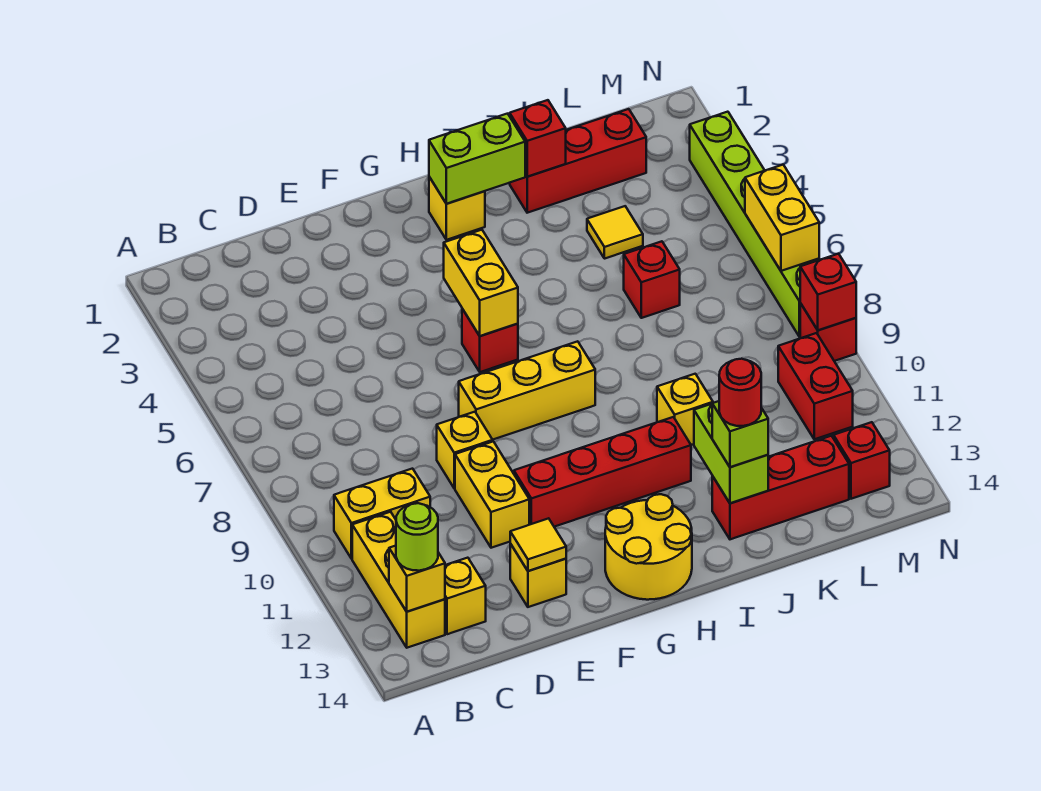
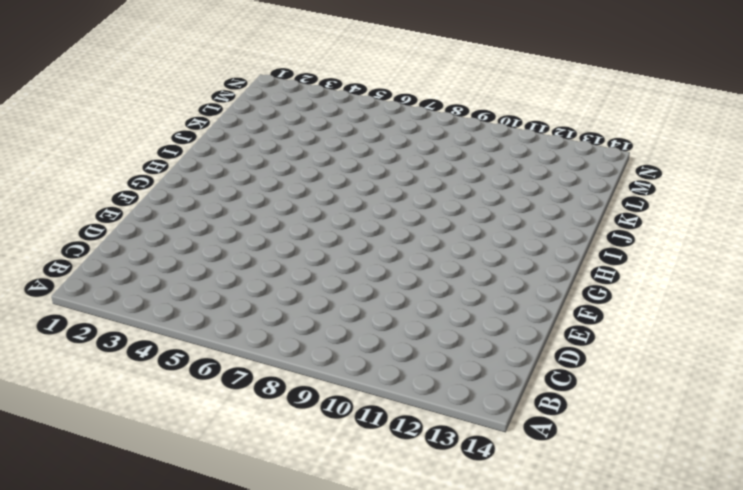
none -> yellow 1x2 brick [334,469,430,559]
none -> yellow 1x3 brick [352,512,445,648]
none -> yellow 1x1 brick [445,558,486,634]
none -> yellow 1x1 brick [437,412,493,488]

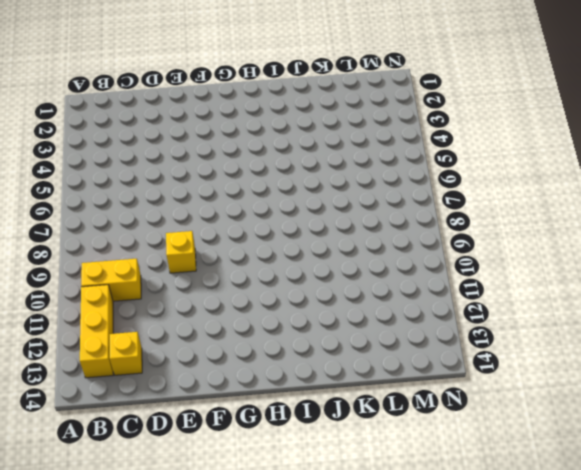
none -> yellow 1x2 brick [455,441,529,548]
none -> yellow 1x1 brick [510,544,566,607]
none -> yellow 1x3 brick [459,341,595,440]
none -> red 1x4 brick [514,417,691,527]

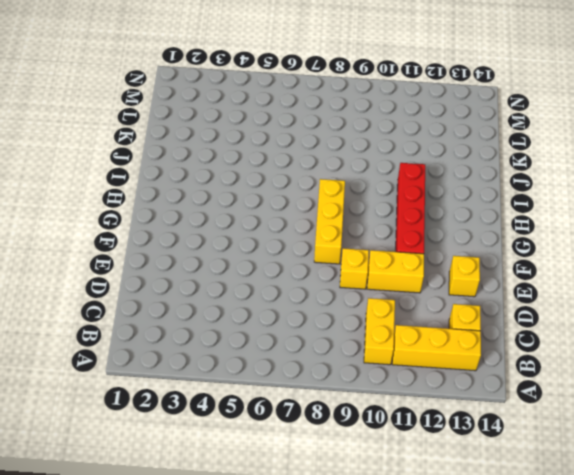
none -> red 1x1 brick [462,309,518,372]
none -> yellow 2x2 round brick [605,494,692,600]
none -> yellow 1x1 brick [429,177,485,240]
none -> red 1x3 brick [510,109,646,213]

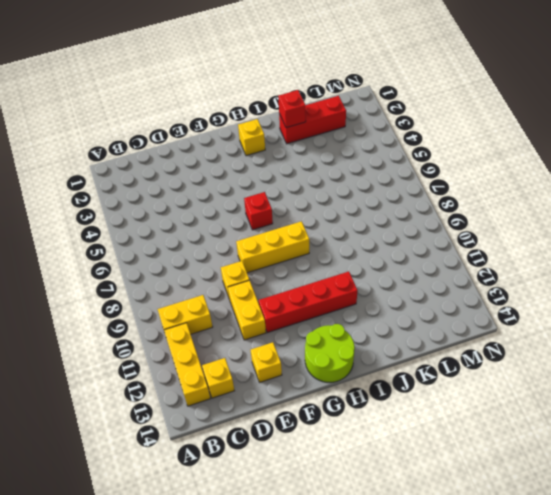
lime 2x2 round brick [305,324,355,382] -> yellow 2x2 round brick [605,494,692,600]
none -> yellow 1x1 brick [657,374,713,445]
none -> red 1x3 brick [712,436,849,539]
none -> yellow 1x1 tile [587,206,643,259]
none -> red 1x1 brick [624,241,680,318]

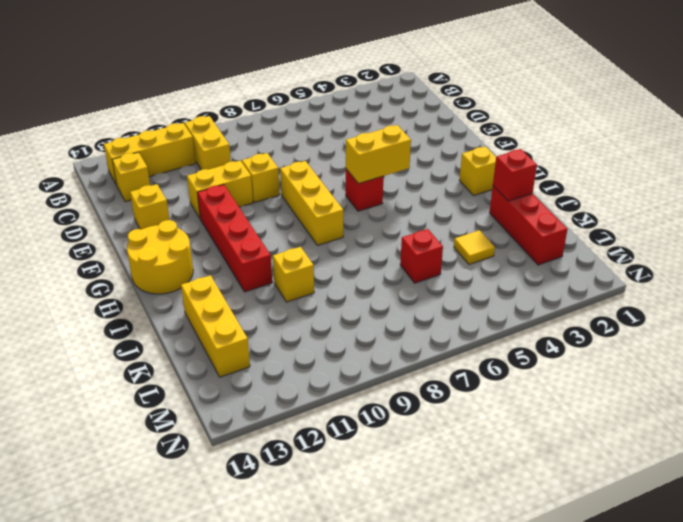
yellow 1x3 brick [181,275,250,377] -> red 1x3 brick [712,436,849,539]
none -> red 1x2 brick [778,333,853,439]
none -> red 1x1 brick [834,422,890,499]
none -> lime 1x6 brick [690,112,820,337]
none -> red 1x1 brick [800,303,856,361]

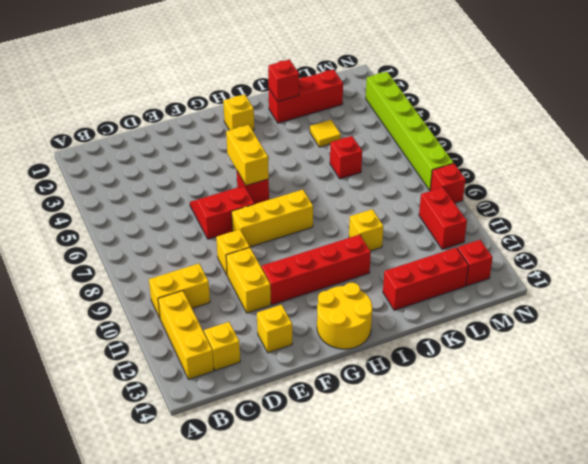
red 2x2 slope [190,187,254,239] -> none
none -> yellow 1x1 brick [389,546,445,612]
none -> yellow 1x1 tile [510,518,566,571]
none -> lime 1x2 brick [429,114,526,204]
none -> lime 1x2 brick [694,404,768,503]

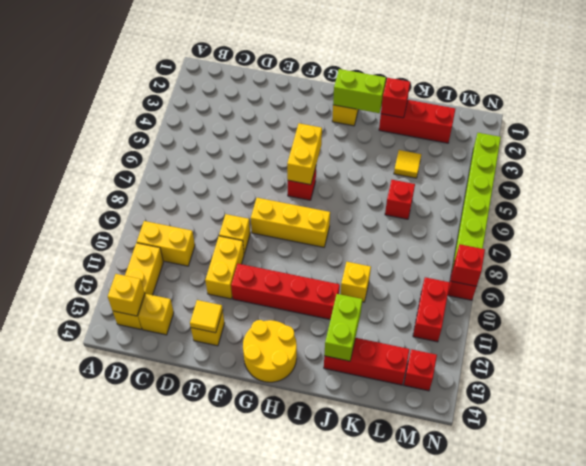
none -> yellow 1x2 brick [745,165,819,271]
none -> lime 1x1 round brick [396,503,438,571]
none -> lime 1x1 brick [712,401,768,467]
none -> red 1x1 round brick [719,359,761,426]

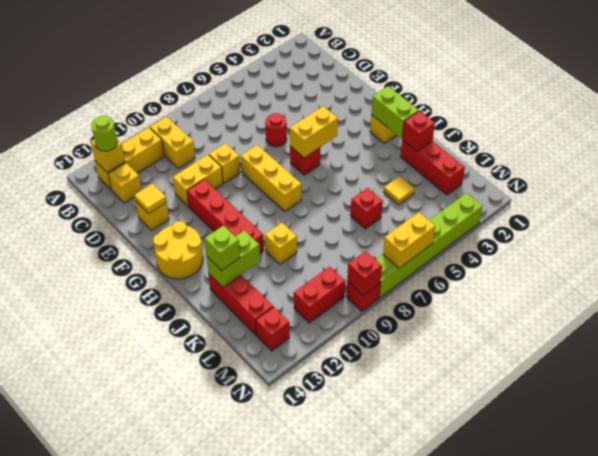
red 1x1 round brick [265,113,287,147] -> red 1x1 round brick moved to [719,359,761,426]

